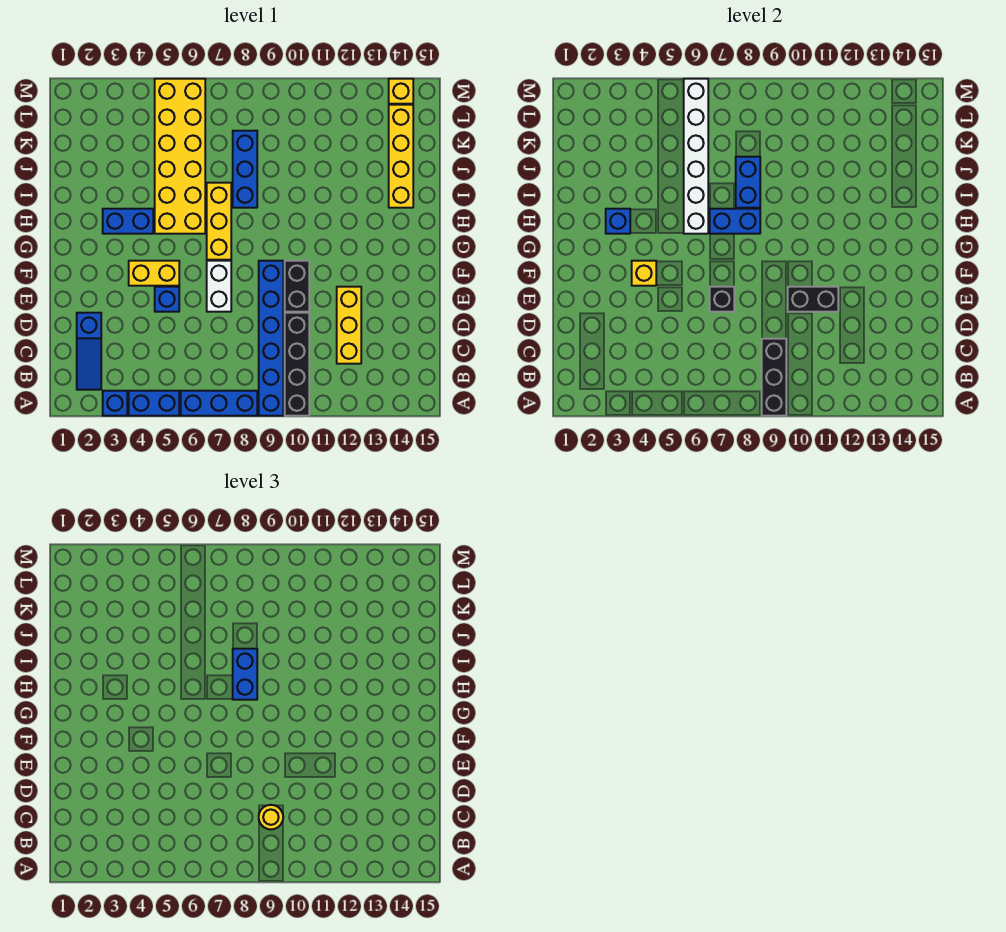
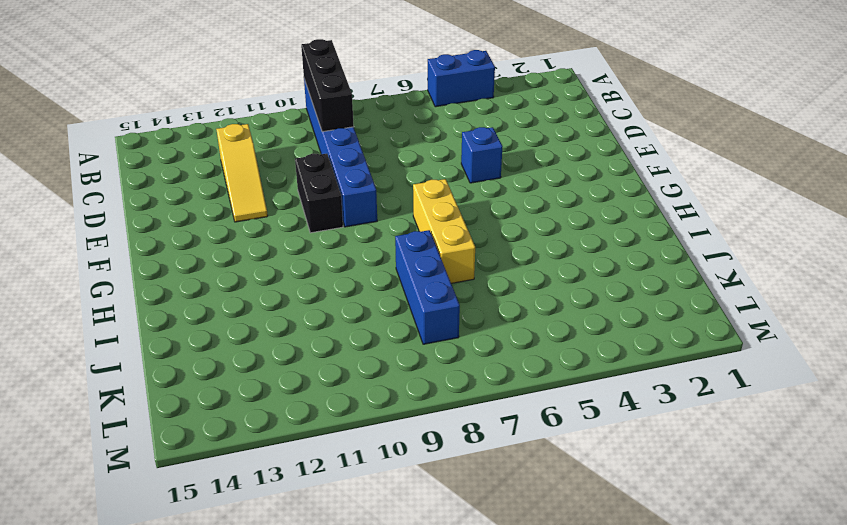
yellow 1x3 slope [216,124,268,222] -> yellow 1x3 brick [337,287,361,364]
none -> blue 1x1 brick [103,391,127,416]
none -> blue 1x3 brick [181,391,257,416]
none -> black 1x4 brick [285,313,309,416]

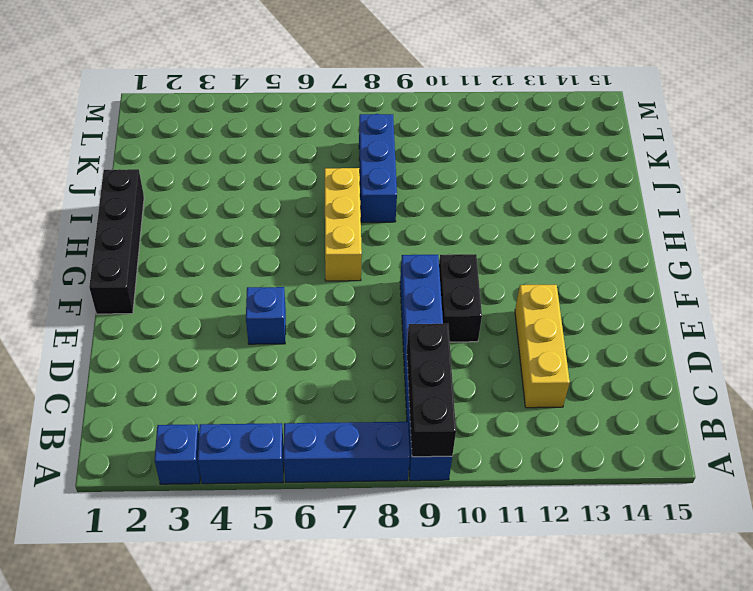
black 1x4 brick [89,169,144,314] -> black 1x4 brick moved to [285,313,309,416]
none -> blue 1x3 slope [77,313,101,390]
none -> white 1x2 brick [207,261,231,312]
none -> yellow 1x2 brick [129,261,179,286]

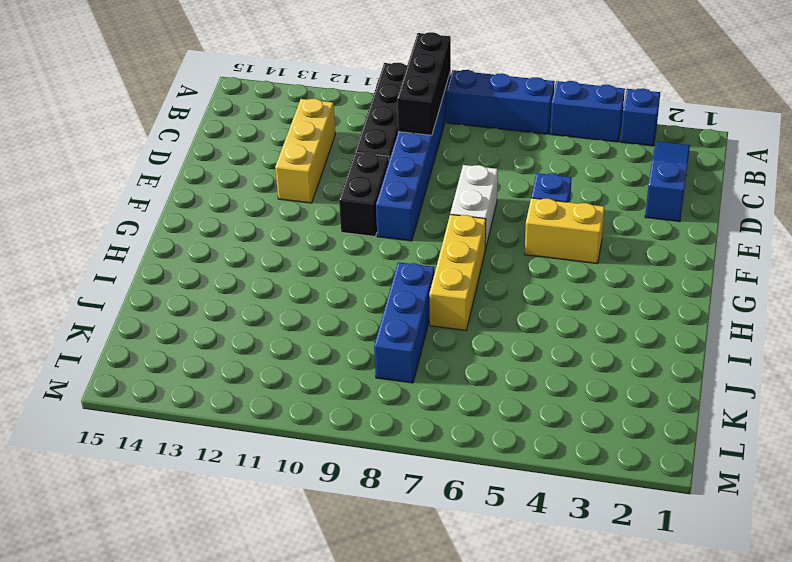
none -> blue 1x2 brick [103,209,153,234]
none -> yellow 2x6 brick [155,79,205,234]
none -> yellow 1x4 brick [389,105,413,208]

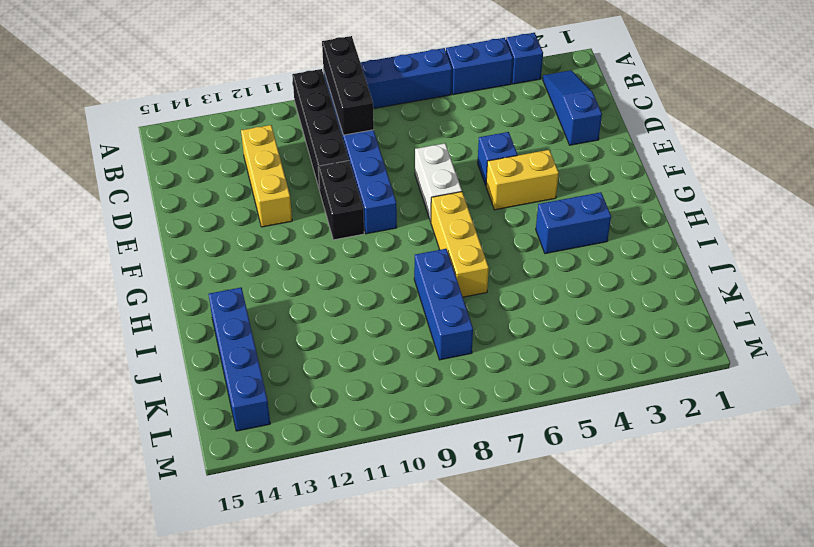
blue 1x4 brick [209,288,270,431] -> yellow 1x4 brick [389,105,413,208]
none -> yellow 2x6 brick [155,79,205,234]
none -> yellow 1x1 brick [389,79,413,104]
none -> black 1x1 brick [710,287,734,312]

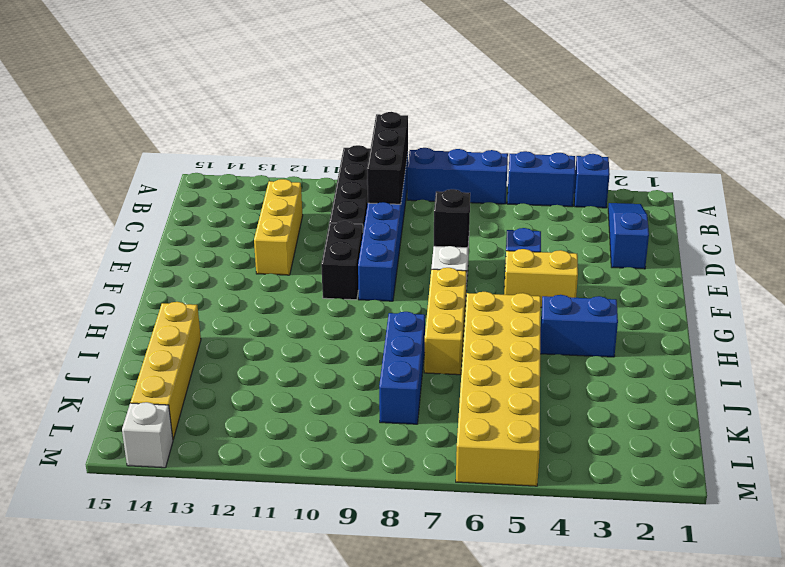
white 1x1 brick [122,402,173,468] -> yellow 1x1 brick [389,79,413,104]
none -> black 1x2 brick [788,287,838,312]
none -> yellow 1x1 brick [632,261,656,286]
none -> blue 1x1 brick [606,209,630,234]

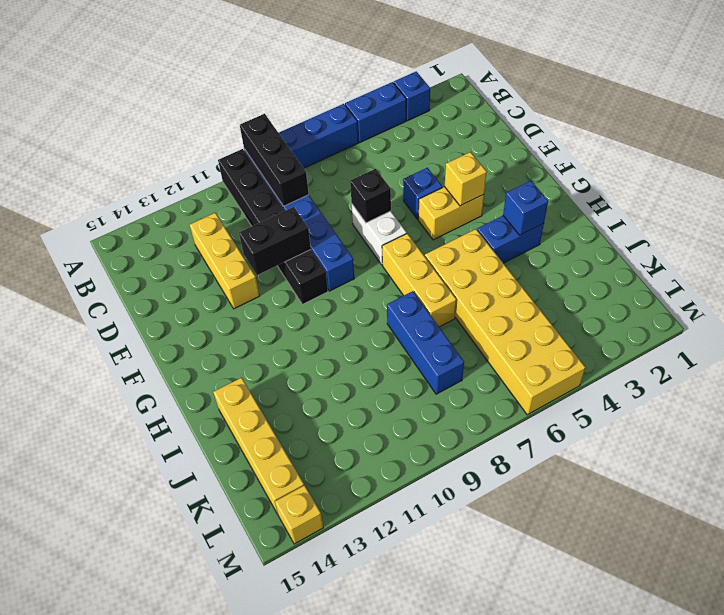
none -> blue 1x3 slope [77,313,101,390]
none -> white 1x6 brick [684,79,708,234]
none -> blue 1x2 brick [710,209,760,234]

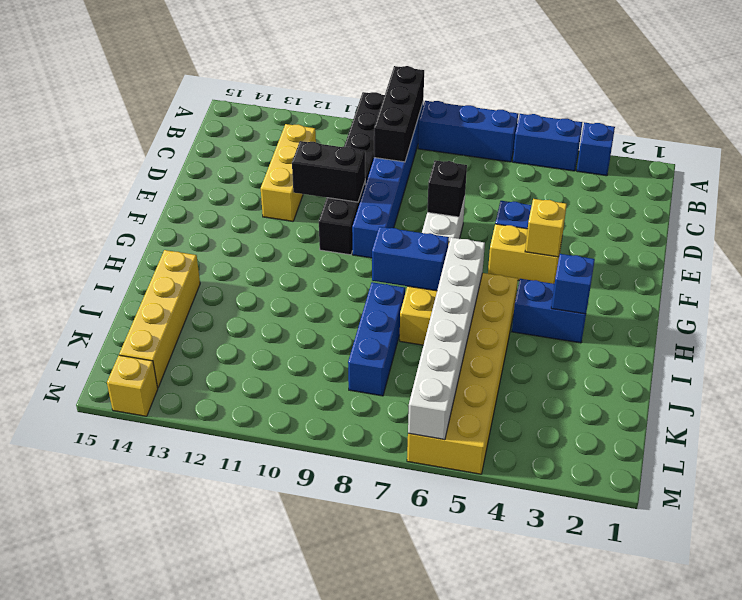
none -> blue 1x3 slope [77,313,101,390]
none -> blue 1x2 brick [736,157,760,208]
none -> yellow 1x1 round brick [259,805,283,829]

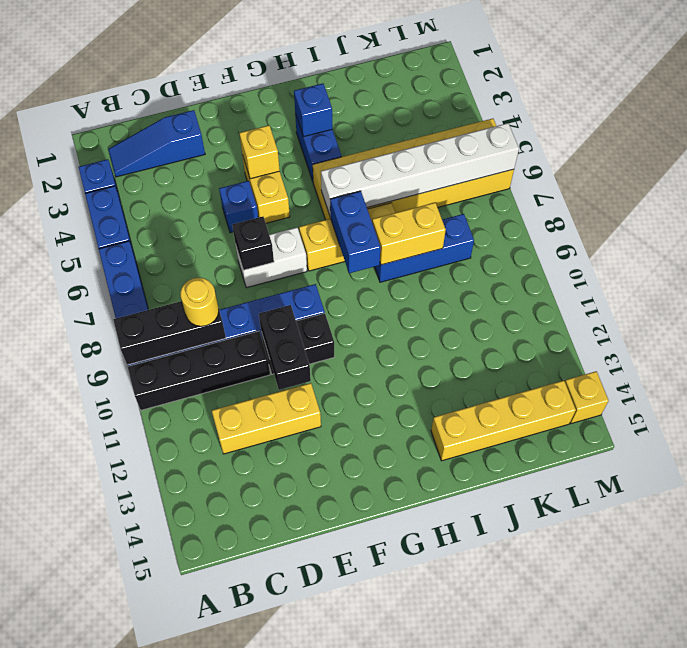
yellow 1x2 brick [372,203,446,265] -> blue 1x2 brick [736,157,760,208]
none -> blue 1x2 brick [233,649,257,700]

